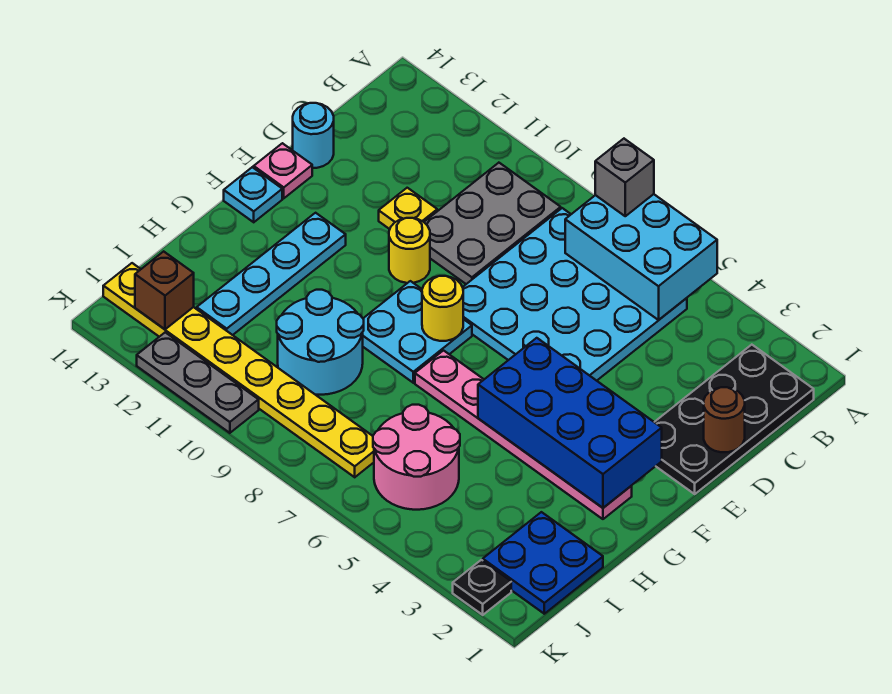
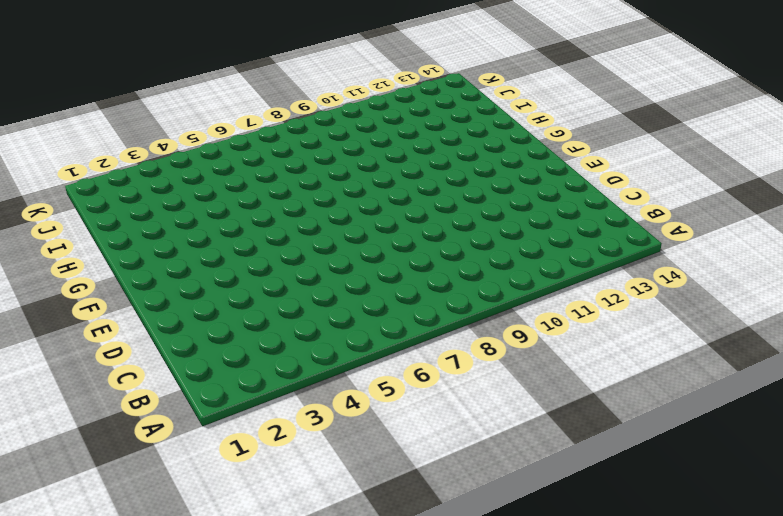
none -> black 2x4 plate [655,345,814,494]
none -> cyan 4x4 plate [463,208,687,381]
none -> grey 2x3 plate [424,163,561,284]

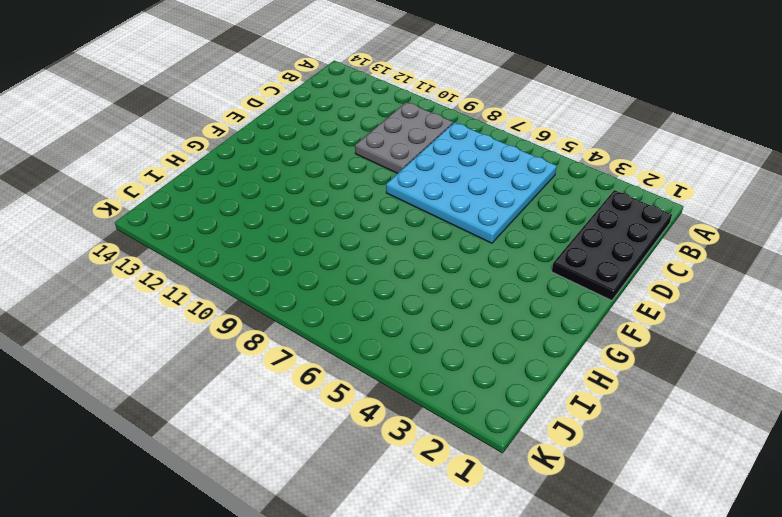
none -> yellow 1x1 plate [379,188,437,229]
none -> cyan 1x1 round brick [293,103,334,168]
none -> yellow 1x1 round brick [389,218,430,283]

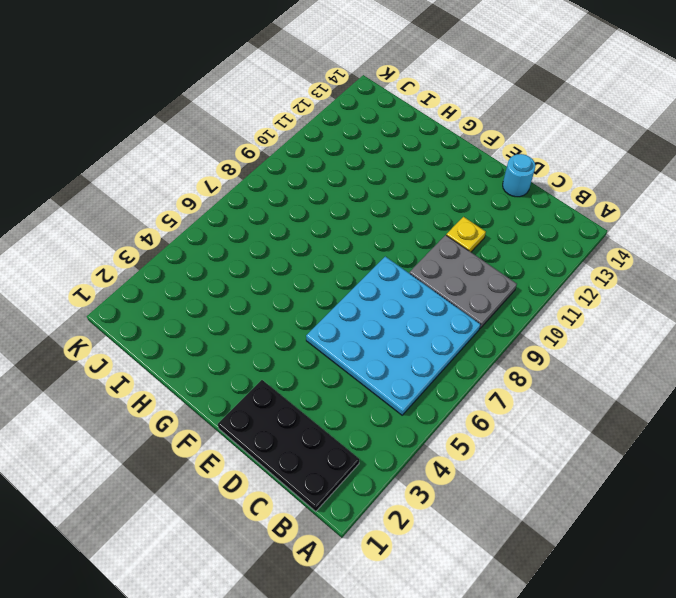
none -> yellow 1x1 round brick [389,218,430,283]
none -> pink 1x1 plate [254,143,312,198]
none -> cyan 2x2 plate [362,281,472,383]

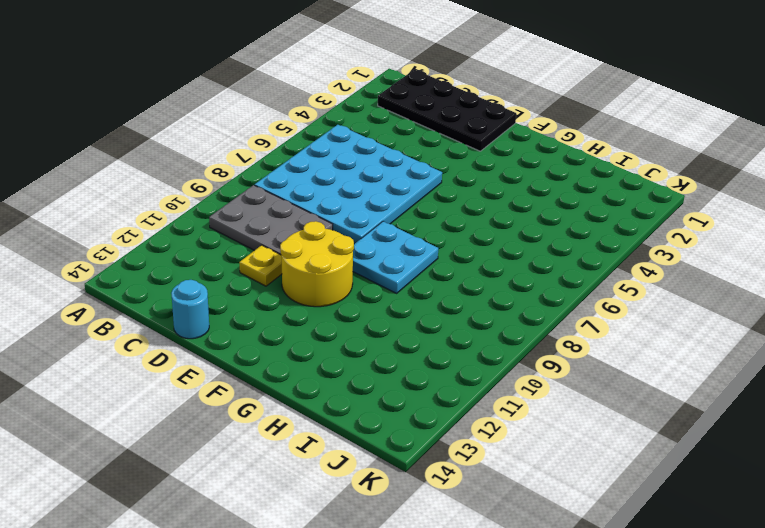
yellow 2x2 round brick [280,221,354,307] -> yellow 1x1 round brick [389,218,430,283]
none -> pink 1x1 plate [254,143,312,198]
none -> cyan 1x4 plate [197,213,346,335]
none -> cyan 1x1 plate [224,167,282,222]

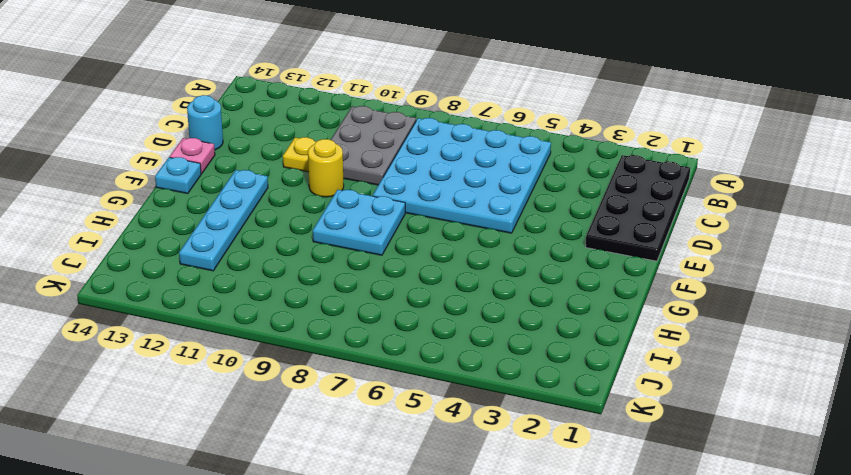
none -> pink 1x6 plate [415,351,632,519]
none -> cyan 2x2 round brick [277,290,364,395]
none -> blue 2x2 plate [483,512,603,614]

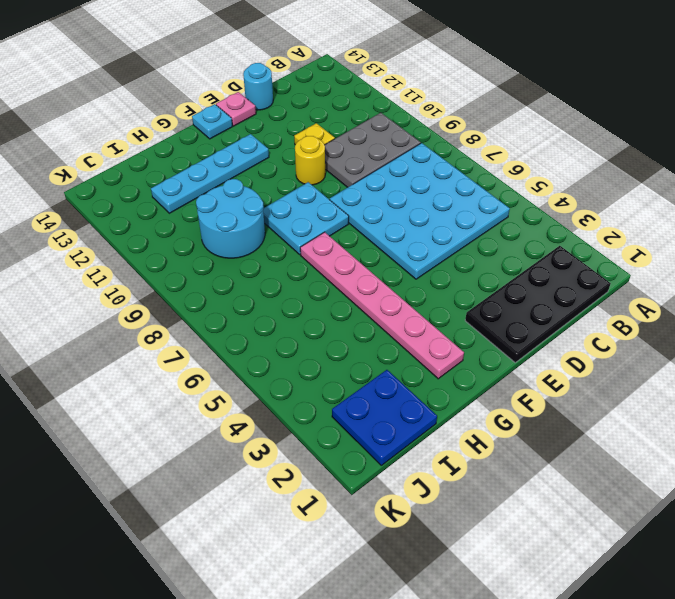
none -> pink 2x2 round brick [373,405,460,510]
none -> yellow 1x8 plate [103,263,374,477]
none -> black 1x1 plate [453,560,511,615]

